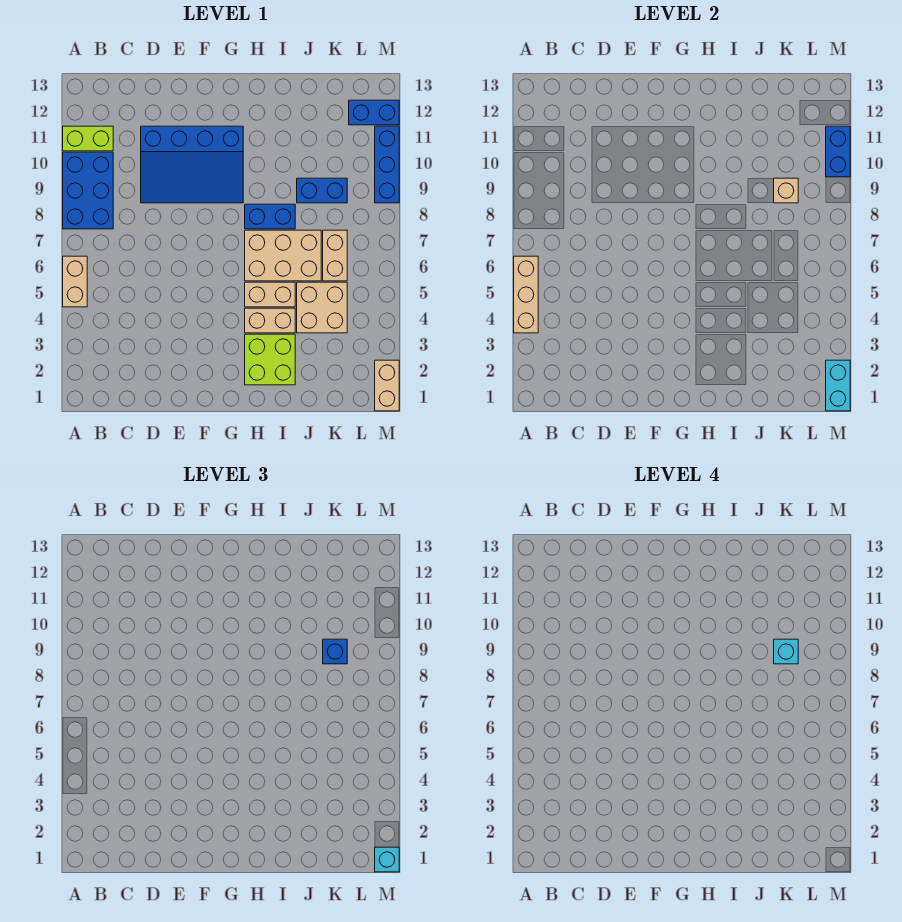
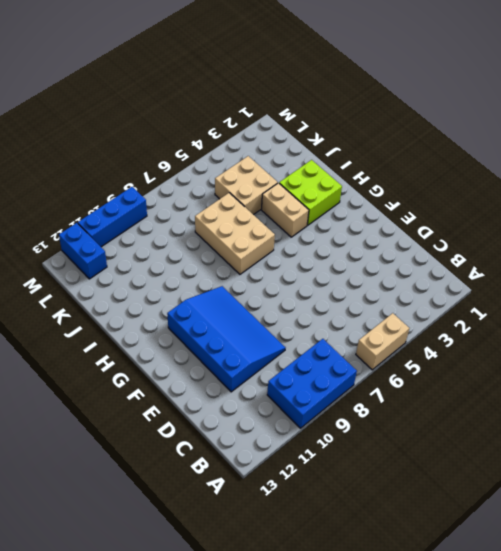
none -> lime 1x2 brick [63,126,113,151]
none -> tan 1x2 brick [245,282,295,307]
none -> blue 1x2 brick [245,204,295,229]

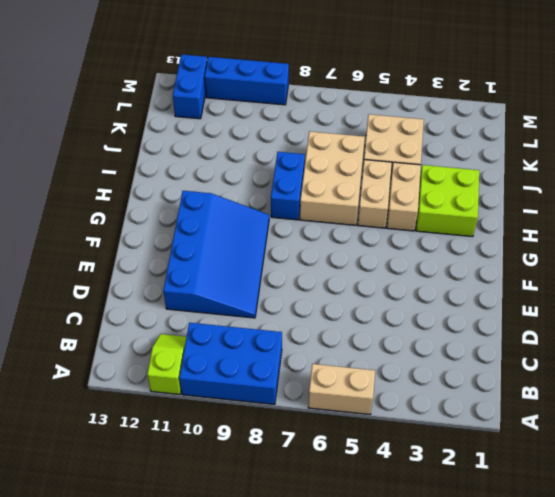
lime 1x2 slope [147,334,186,395] -> lime 1x2 brick [63,126,113,151]
none -> blue 1x2 brick [297,178,347,203]
none -> tan 1x2 brick [323,230,347,281]
none -> tan 1x2 brick [375,360,399,411]

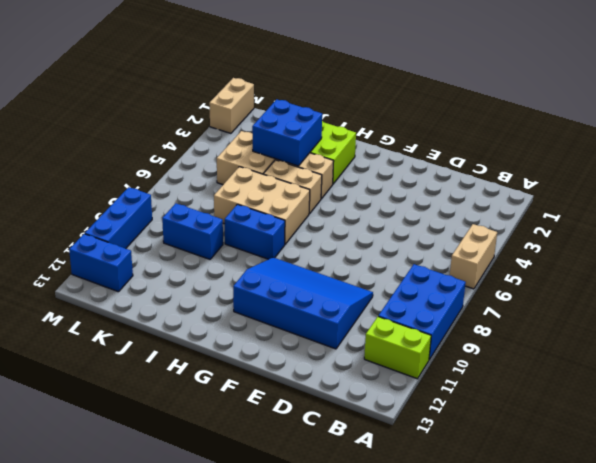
blue 2x2 brick [252,99,322,166] -> none
none -> tan 1x2 brick [323,230,347,281]
none -> tan 1x3 brick [514,256,538,333]
none -> tan 1x1 brick [774,178,798,203]

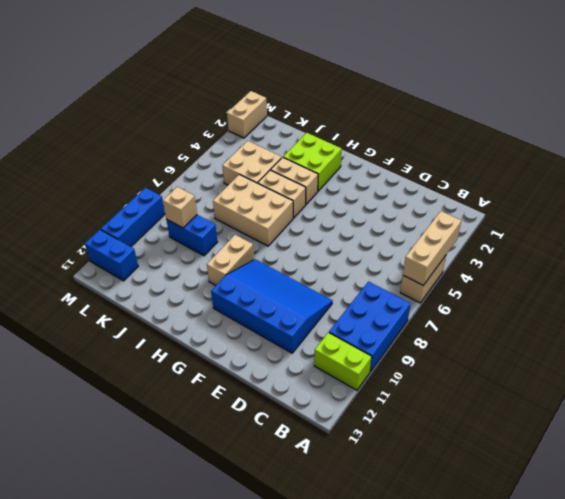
tan 1x2 brick [207,235,254,285] -> tan 1x2 brick moved to [323,230,347,281]
none -> blue 1x2 brick [245,204,295,229]
none -> cyan 1x2 brick [826,360,850,411]
none -> blue 1x2 brick [826,126,850,177]

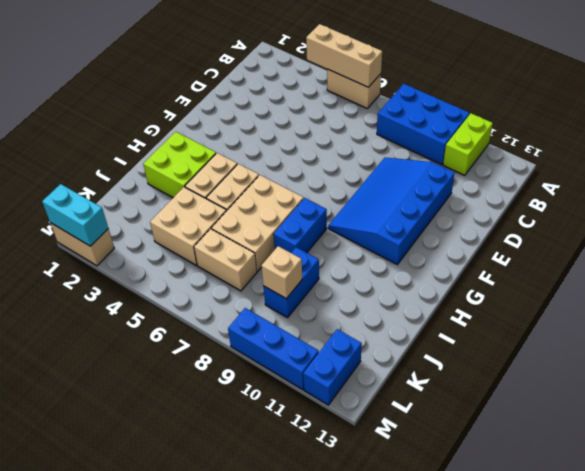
none -> blue 1x2 brick [826,126,850,177]
none -> blue 1x1 brick [323,639,347,664]
none -> cyan 1x1 brick [375,847,399,872]

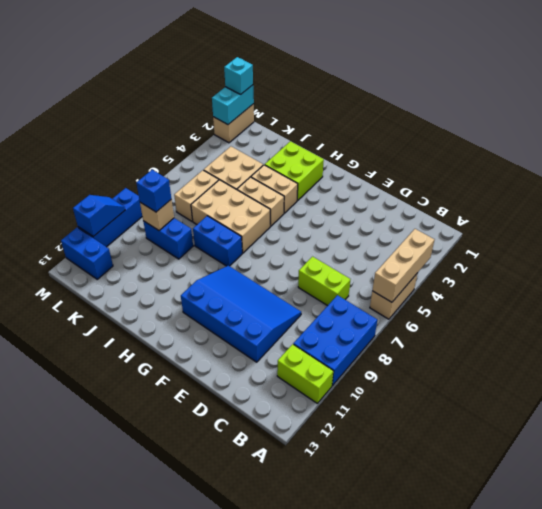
lime 1x2 brick [298,257,350,306] -> none
blue 1x2 slope [73,195,125,237] -> blue 1x2 brick [826,126,850,177]
none -> cyan 1x1 brick [774,639,798,664]

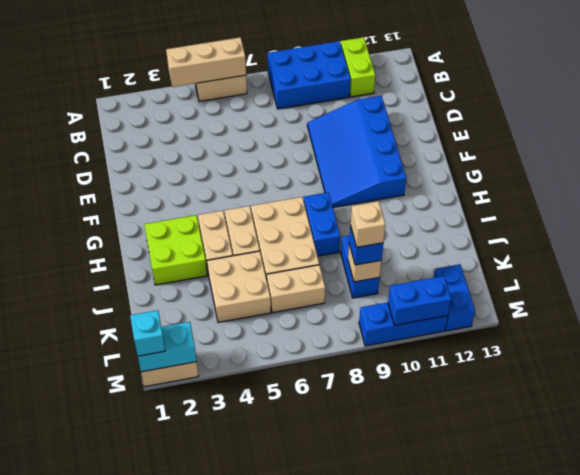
tan 1x1 brick [350,201,386,247] -> cyan 1x1 brick [774,639,798,664]

